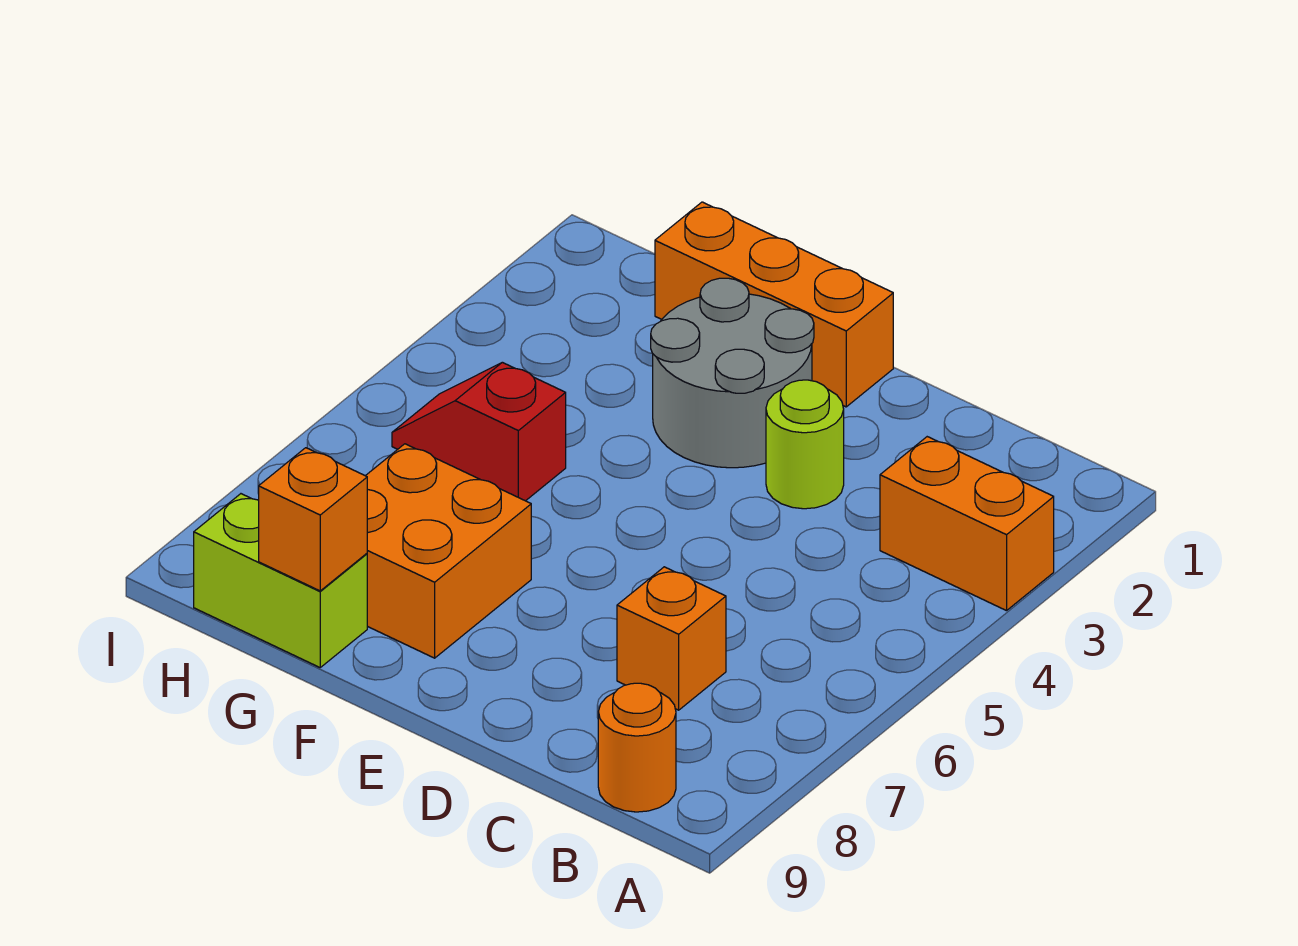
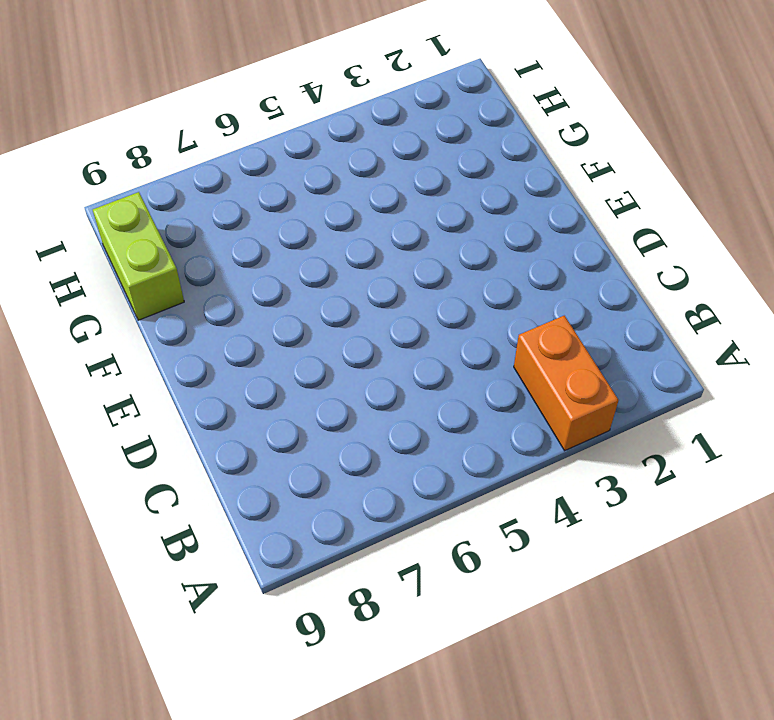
none -> orange 1x1 round brick [598,683,676,812]
none -> orange 1x1 brick [617,567,726,710]

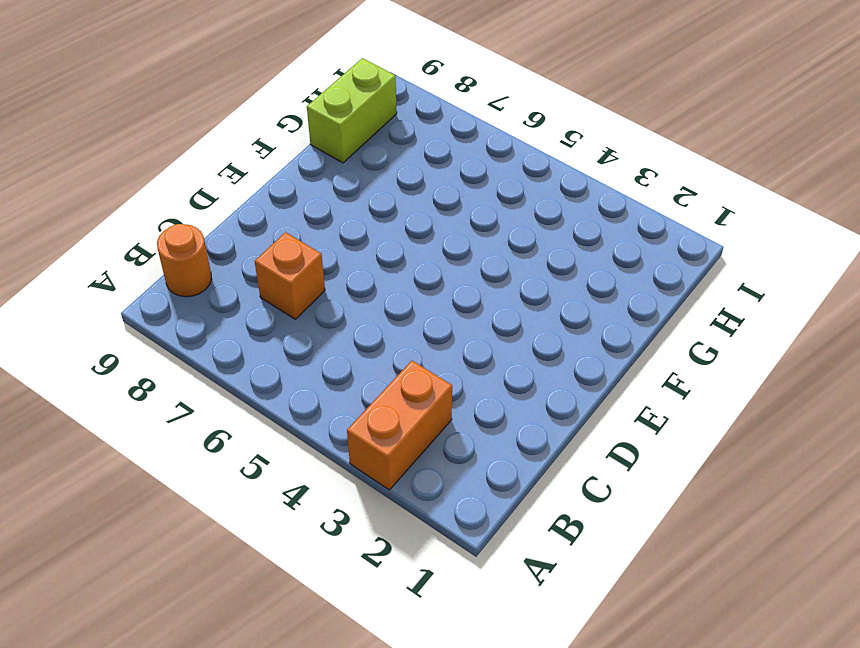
none -> lime 1x1 round brick [766,380,844,509]
none -> orange 1x3 brick [655,202,893,407]

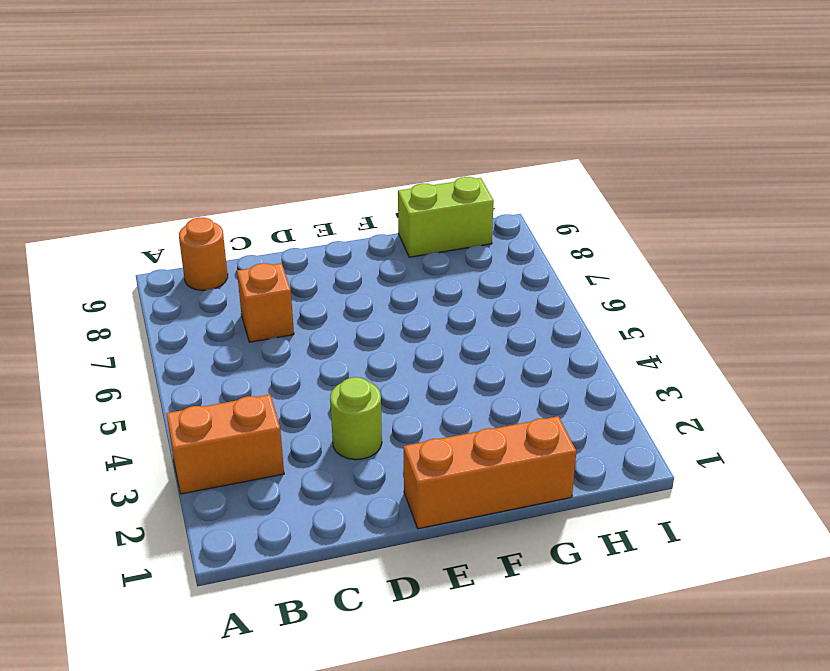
none -> grey 2x2 round brick [651,278,814,468]
none -> orange 2x2 brick [366,444,531,658]

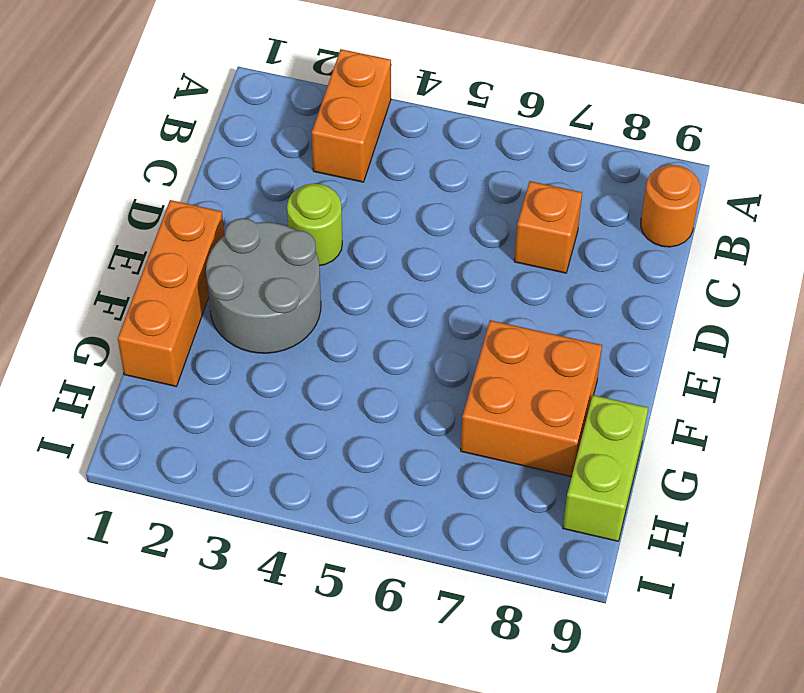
none -> red 1x2 slope [392,362,566,501]
none -> orange 1x1 brick [259,448,367,591]

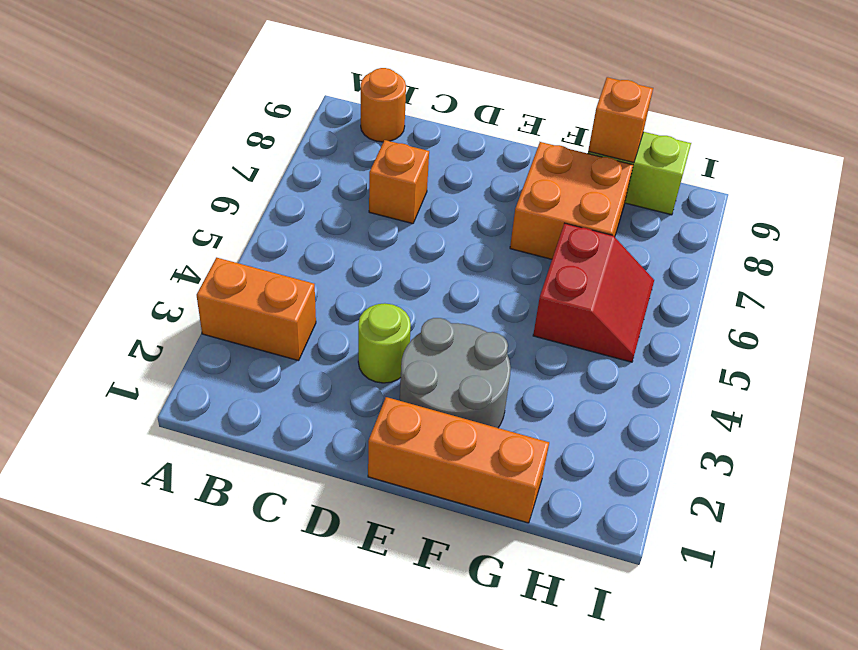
red 2x2 slope [533,223,654,362] -> red 1x2 slope [392,362,566,501]

